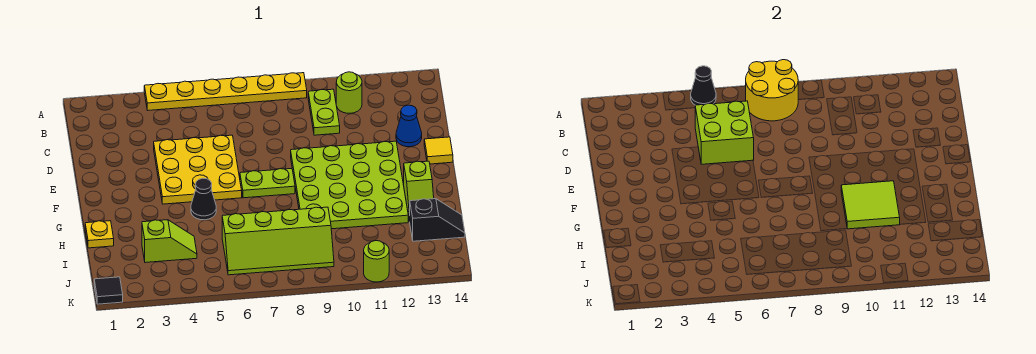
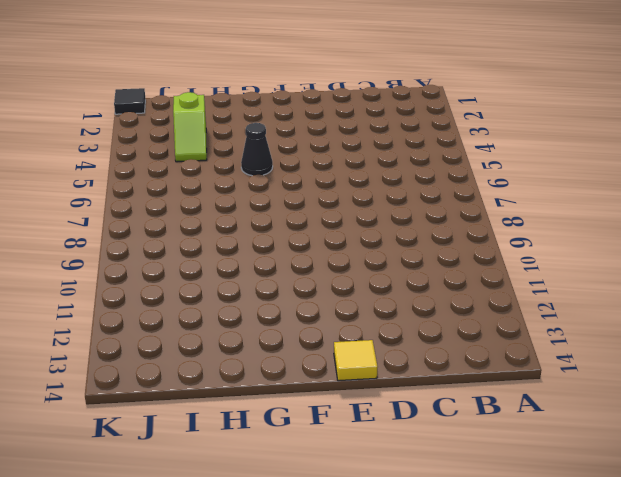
none -> yellow 1x6 plate [144,73,307,110]
none -> lime 1x2 plate [308,89,340,135]
none -> lime 1x1 round brick [336,72,362,113]

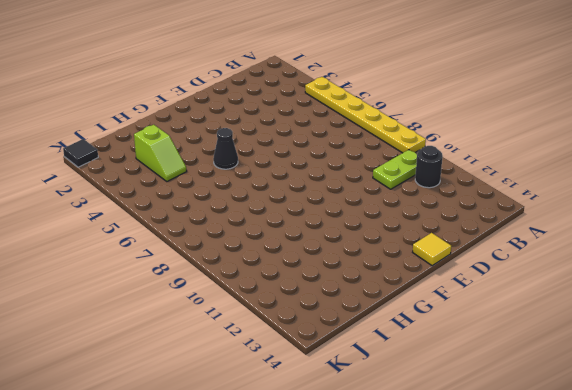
black 1x1 round brick [415,146,443,188] -> lime 1x1 round brick [336,72,362,113]
none -> yellow 3x3 plate [154,135,242,204]
none -> blue 1x1 cone [396,105,422,147]
none -> lime 4x4 plate [291,141,408,229]

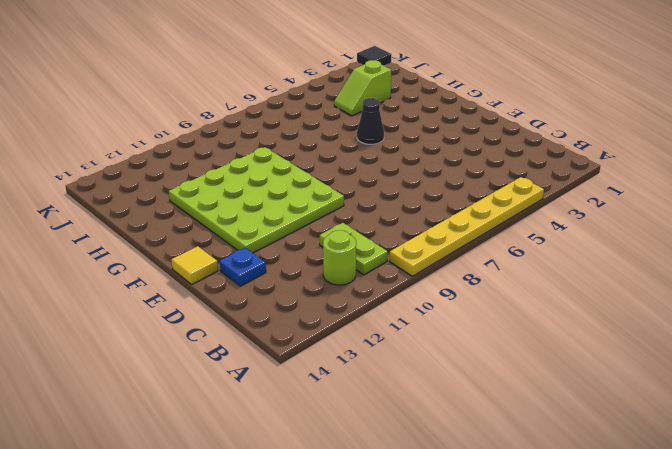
blue 1x1 plate [220,248,266,286] -> blue 1x1 cone [396,105,422,147]
none -> yellow 3x3 plate [154,135,242,204]
none -> lime 1x2 plate [240,169,295,198]
none -> lime 1x2 slope [404,161,434,221]

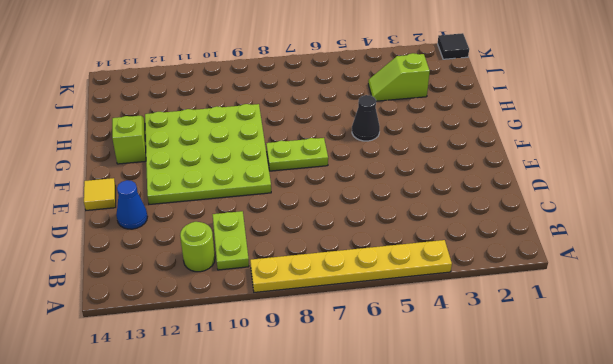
none -> yellow 3x3 plate [154,135,242,204]
none -> yellow 1x1 plate [85,221,114,248]
none -> lime 2x4 slope [222,207,334,275]

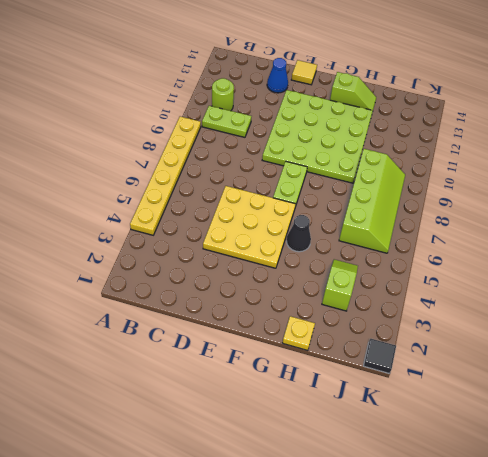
none -> black 1x2 slope [410,199,465,241]
none -> lime 1x1 round brick [364,241,389,282]
none -> black 1x1 cone [691,66,716,105]

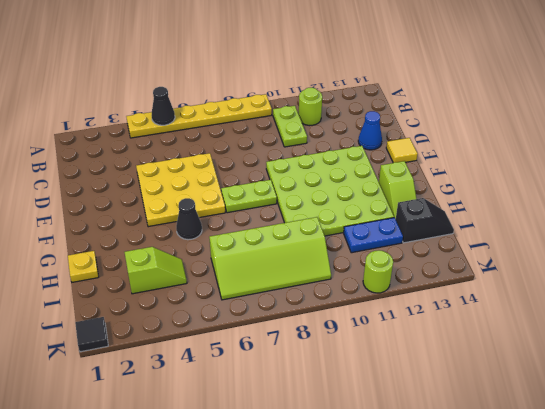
blue 1x2 plate [344,217,403,253] -> none
none -> yellow 2x2 round brick [746,60,798,121]
none -> lime 2x2 brick [695,101,754,164]
none -> lime 2x2 tile [841,181,900,229]

